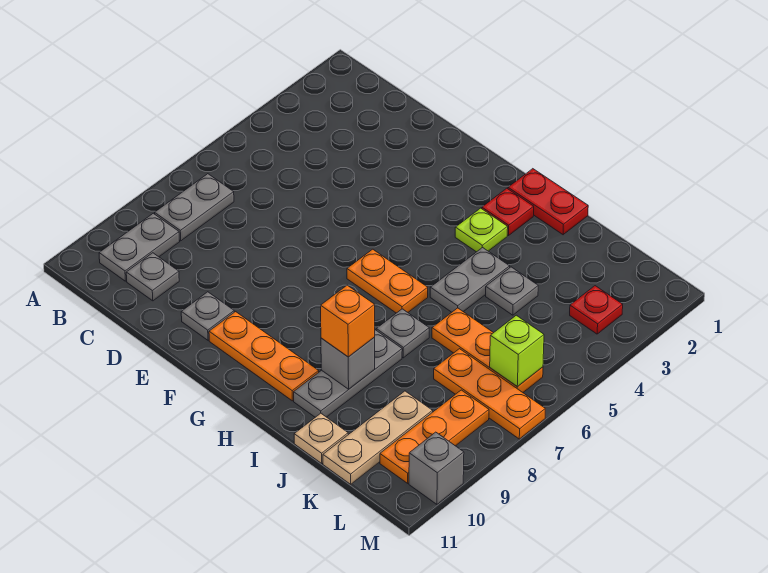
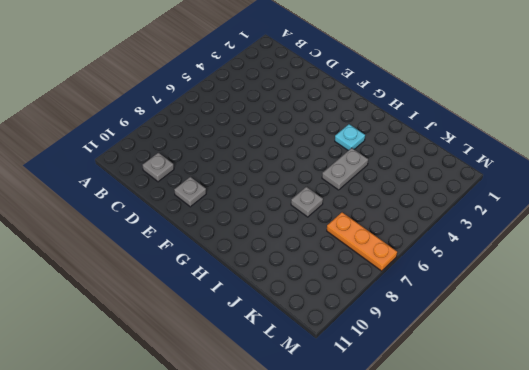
cyan 1x1 plate [335,124,365,151] -> lime 1x1 plate [455,208,508,252]
none -> grey 1x2 plate [155,174,234,241]
none -> grey 1x2 plate [99,213,180,281]
none -> orange 1x3 plate [209,312,319,401]

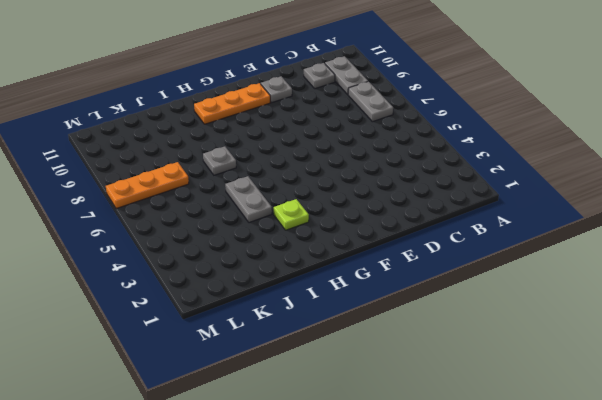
none -> orange 1x2 plate [347,249,428,313]
none -> red 1x2 plate [508,169,588,235]
none -> red 1x1 plate [482,188,534,235]

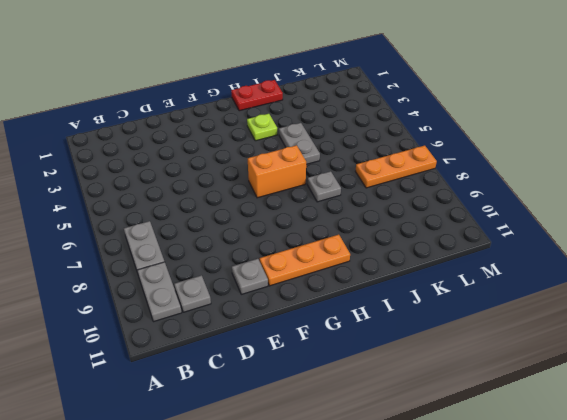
orange 1x2 brick [248,145,306,198] -> orange 1x2 plate [347,249,428,313]
none -> red 1x1 plate [482,188,534,235]
none -> grey 1x3 plate [294,330,402,417]
none -> grey 1x1 plate [486,267,538,315]

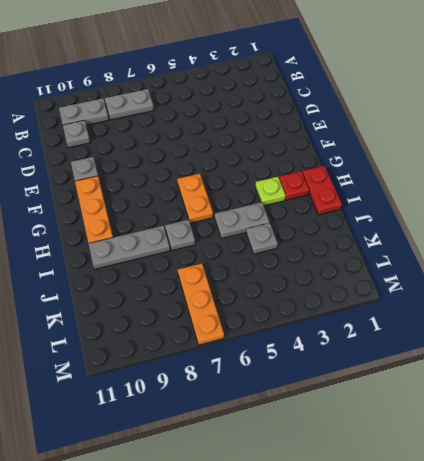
none -> orange 1x3 plate [432,308,543,392]
none -> tan 1x1 plate [294,413,348,463]
none -> tan 1x3 plate [323,391,433,484]

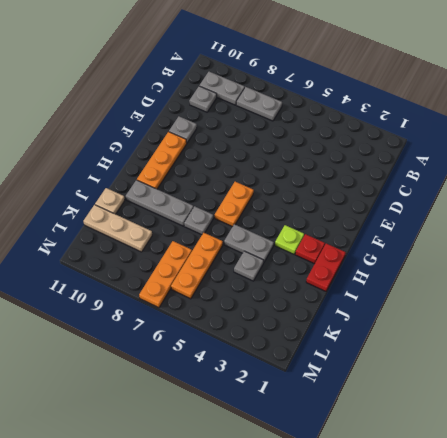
none -> red 1x1 plate [570,286,623,334]
none -> orange 1x3 plate [380,390,489,483]
none -> grey 1x1 brick [409,432,464,504]

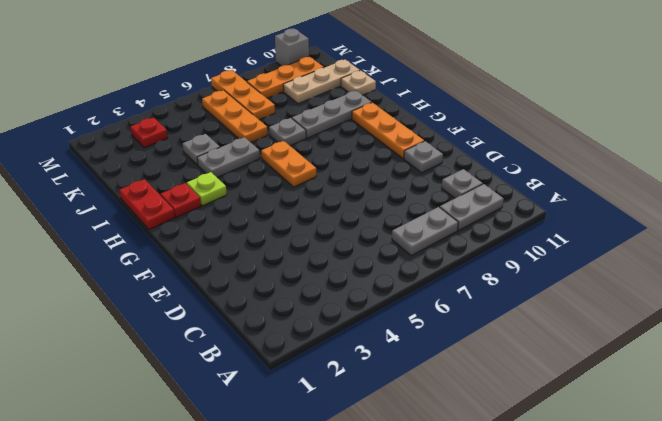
none -> grey 1x1 brick [321,337,375,389]
none -> lime 1x1 brick [490,315,544,387]
none -> orange 1x1 brick [321,285,375,357]

